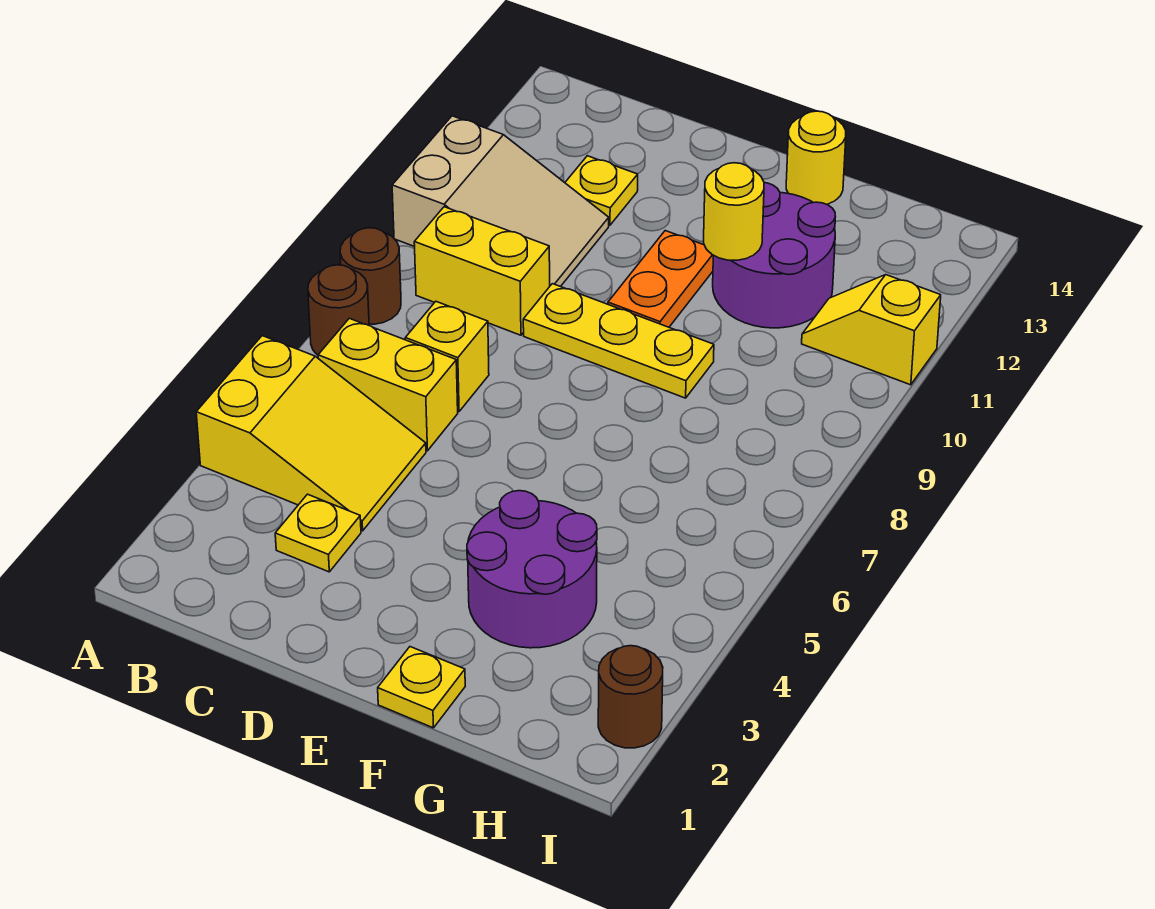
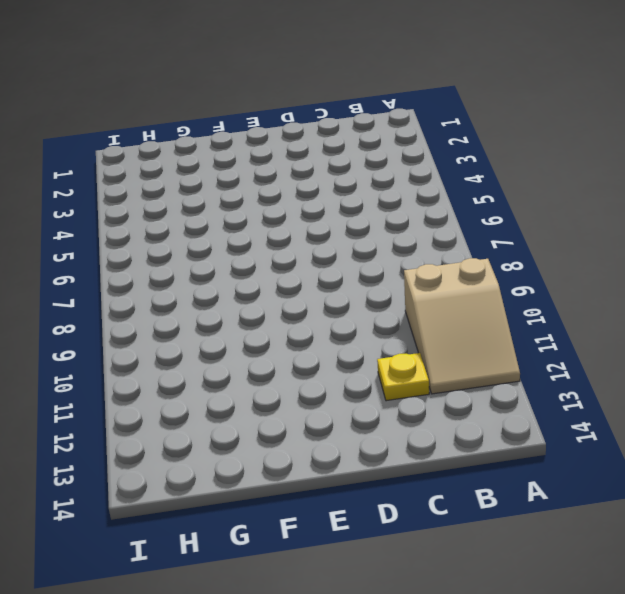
tan 2x3 slope [404,258,520,394] -> tan 2x3 slope turned to [392,116,609,287]
none -> yellow 2x3 slope [196,336,426,531]
none -> brown 1x1 round brick [308,265,369,355]
none -> brown 1x1 round brick [340,228,401,324]

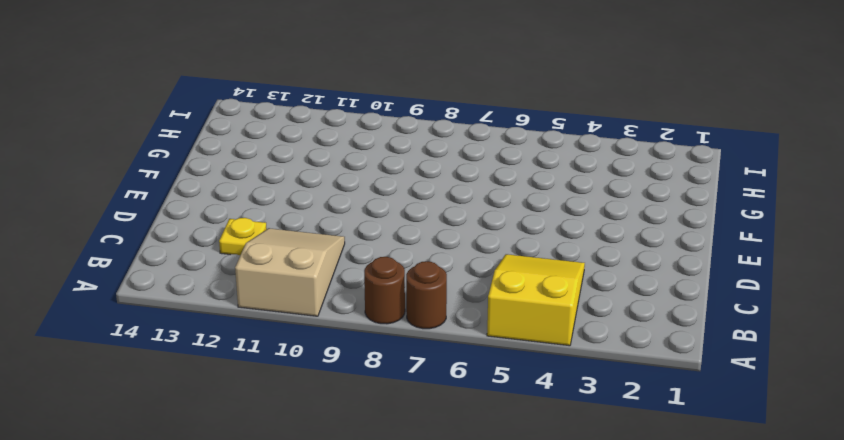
none -> yellow 1x2 brick [318,318,458,451]
none -> yellow 1x2 brick [414,207,550,335]
none -> yellow 1x1 plate [275,494,361,572]

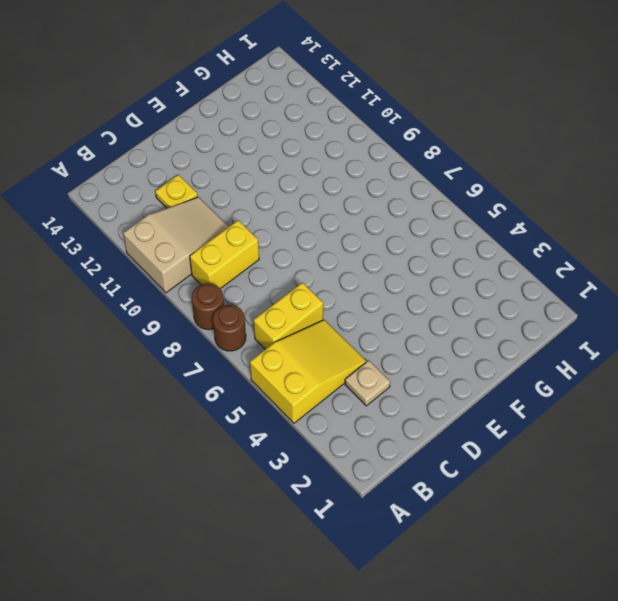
tan 1x1 plate [345,360,390,406] -> yellow 1x1 plate [275,494,361,572]
none -> yellow 1x1 brick [405,302,489,412]
none -> yellow 1x3 plate [523,284,714,398]
none -> orange 1x2 plate [608,231,713,327]

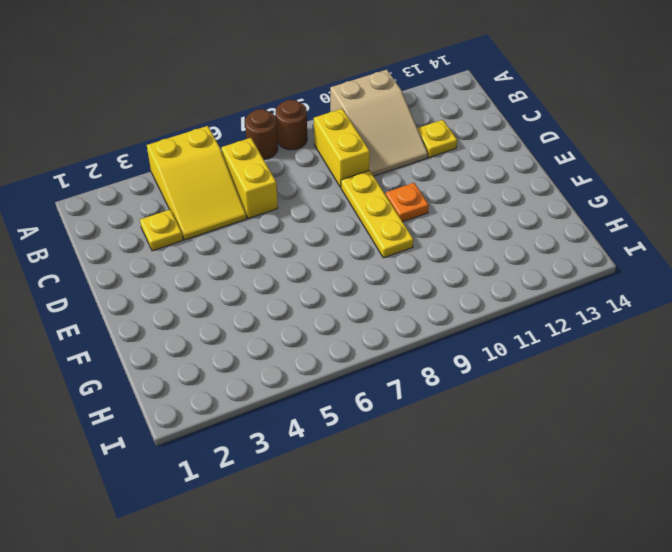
orange 1x1 plate [385,183,429,222] -> orange 1x2 plate [608,231,713,327]
none -> yellow 1x1 brick [405,302,489,412]
none -> yellow 1x1 plate [378,647,465,728]
none -> purple 2x2 round brick [467,491,597,648]

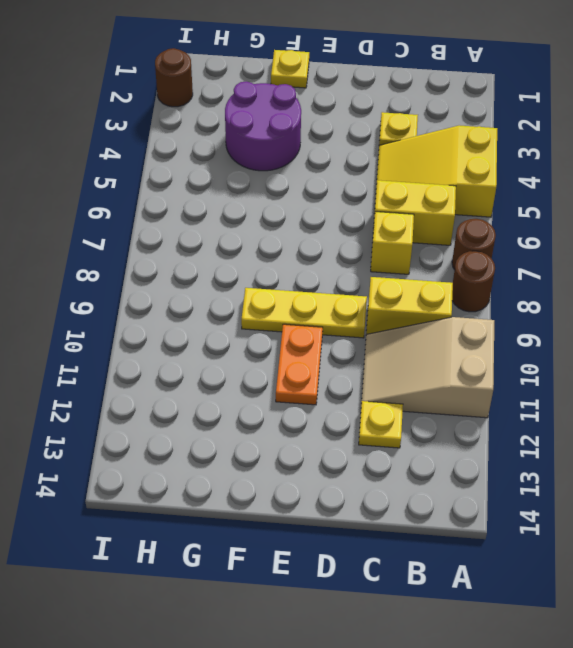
none -> purple 2x2 round brick [713,183,836,328]
none -> yellow 1x1 round brick [786,111,846,204]
none -> yellow 1x2 slope [802,275,941,385]

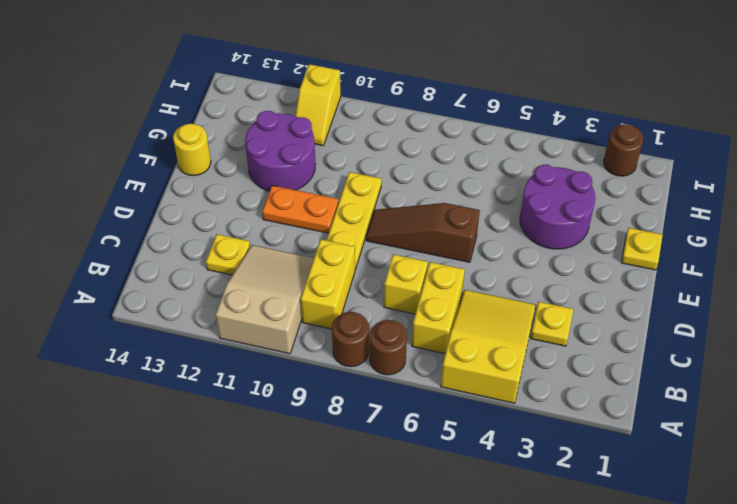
brown 1x3 slope [366,203,480,262] -> none
none -> yellow 1x1 round brick [704,163,764,260]

